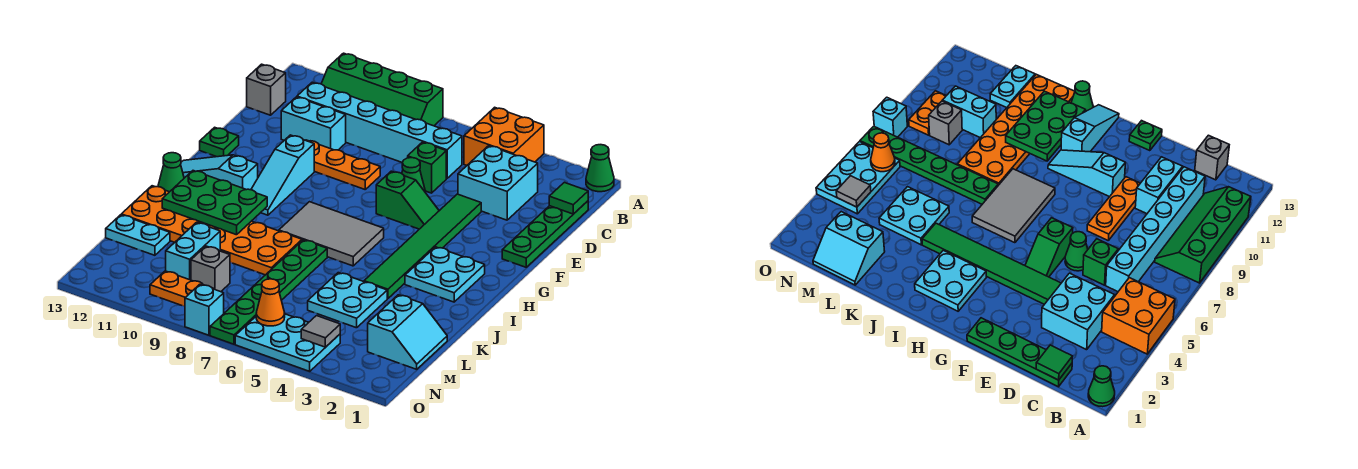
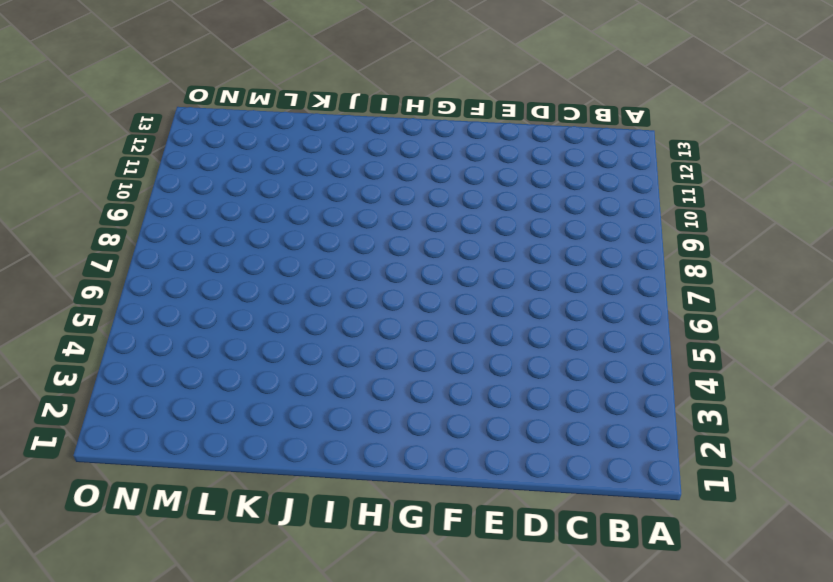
none -> green 1x1 cone [586,145,614,192]
none -> orange 2x2 brick [464,107,544,165]
none -> green 2x4 slope [321,53,443,126]
none -> green 1x4 plate [502,201,588,267]

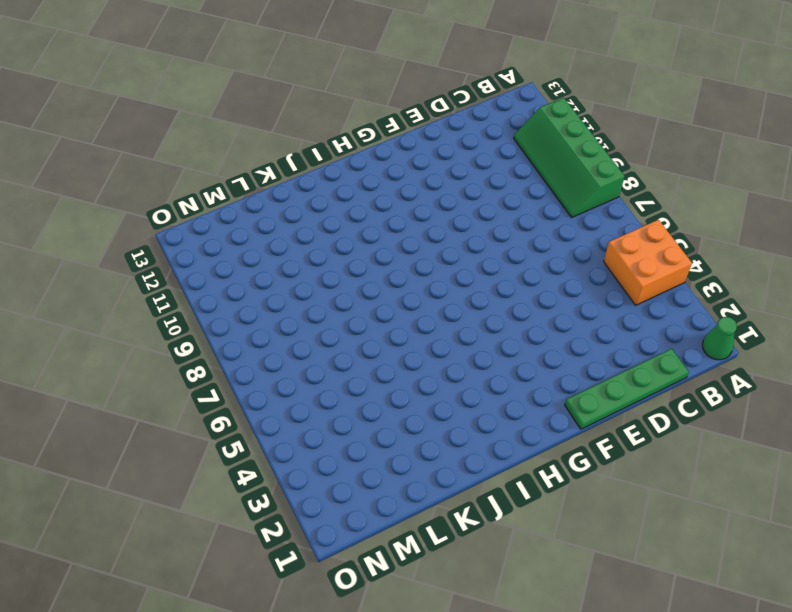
none -> cyan 2x2 brick [458,146,538,220]
none -> cyan 1x6 brick [297,82,462,178]
none -> grey 1x1 brick [247,64,286,115]
none -> green 1x1 brick [408,142,446,193]

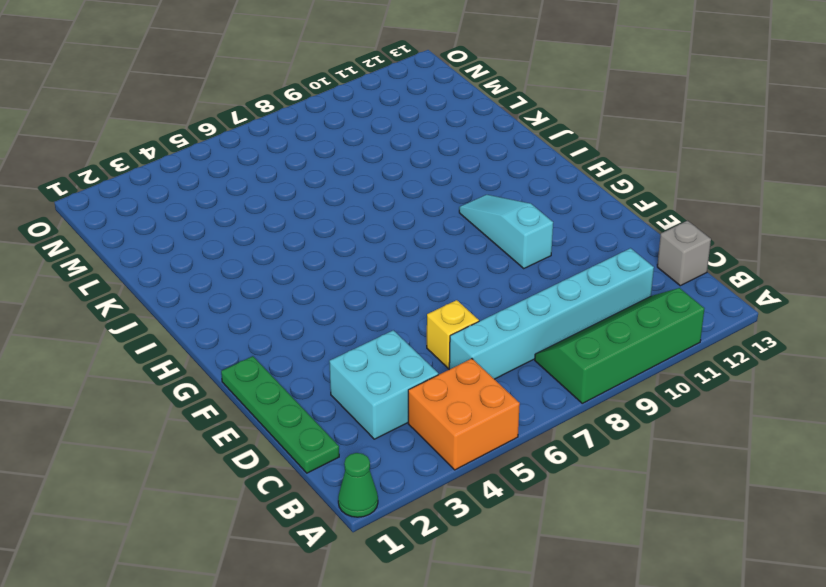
yellow 1x1 brick [427,300,479,368] -> green 1x1 brick [408,142,446,193]
none -> cyan 1x2 brick [281,97,346,150]
none -> green 1x6 tile [364,194,481,299]
none -> green 1x1 cone [402,158,425,191]
none -> orange 1x3 plate [306,140,380,189]

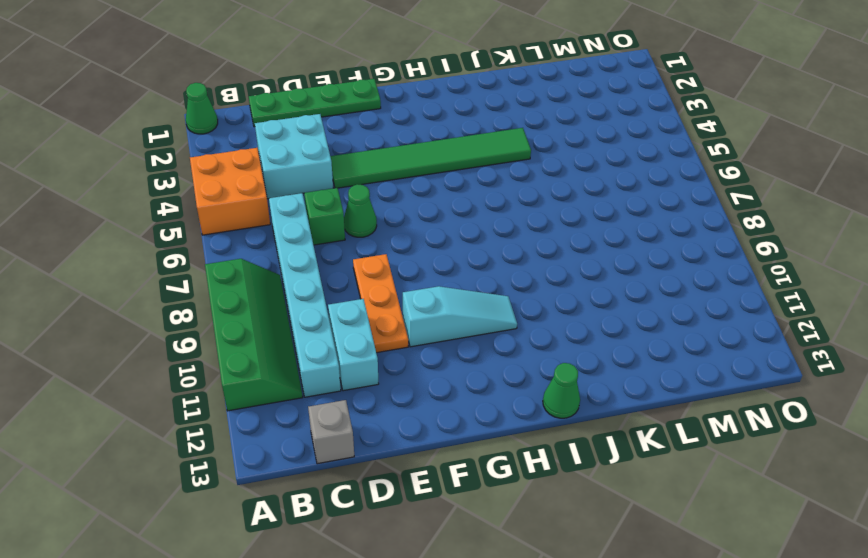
none -> green 1x2 slope [376,171,439,229]
none -> green 1x1 plate [200,127,239,157]
none -> cyan 2x2 plate [405,247,485,302]
none -> grey 2x3 tile [279,202,384,266]

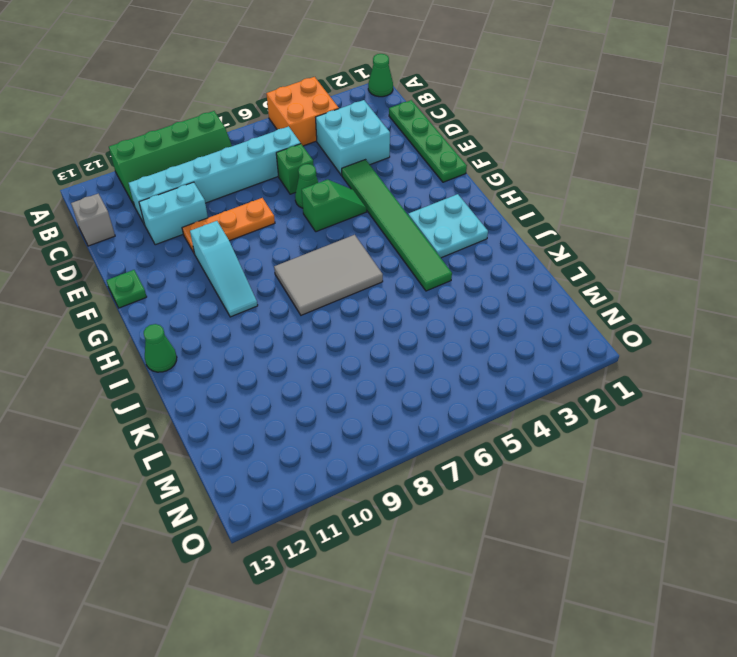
none -> cyan 1x3 slope [181,155,258,190]
none -> green 1x6 plate [210,240,327,344]
none -> orange 2x6 plate [121,186,302,275]
none -> cyan 2x2 plate [308,273,387,328]

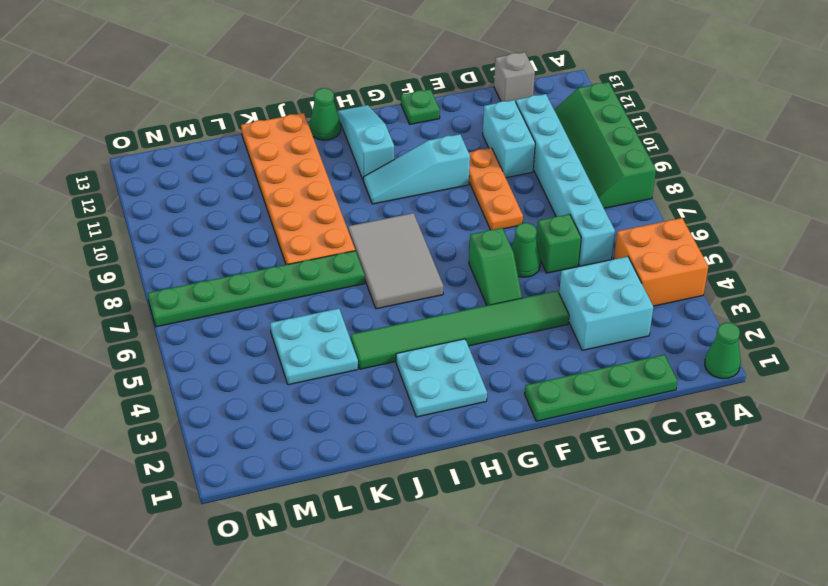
none -> cyan 2x2 slope [368,295,447,369]
none -> cyan 1x2 brick [166,223,220,280]
none -> cyan 1x2 plate [106,215,170,255]
none -> grey 1x1 brick [191,246,230,292]

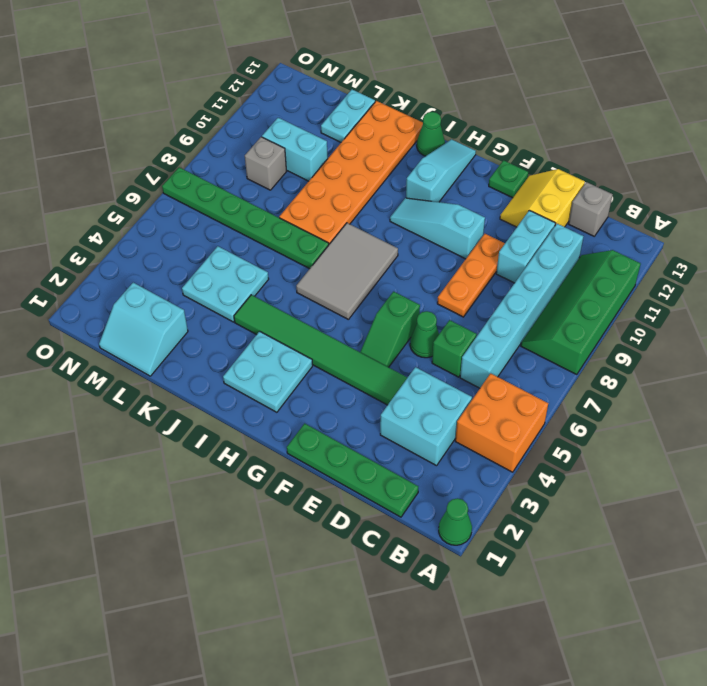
yellow 2x2 slope [500,169,585,227] -> none
none -> cyan 2x3 plate [235,314,340,371]
none -> orange 1x2 plate [150,271,214,306]
none -> cyan 1x1 brick [185,284,224,335]
none -> green 1x1 tile [549,182,588,214]

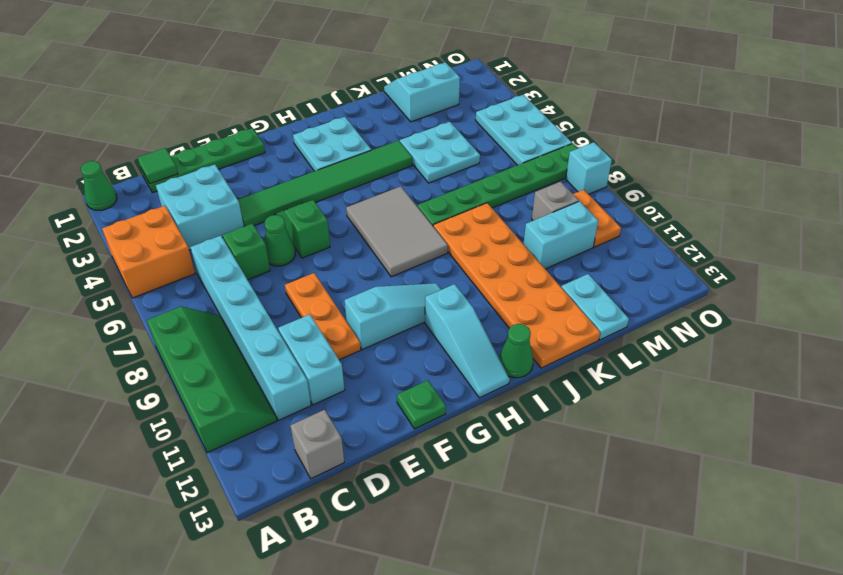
none -> green 2x3 plate [162,171,267,235]
none -> grey 1x1 tile [301,316,340,347]
none -> orange 1x1 cone [256,279,285,326]

